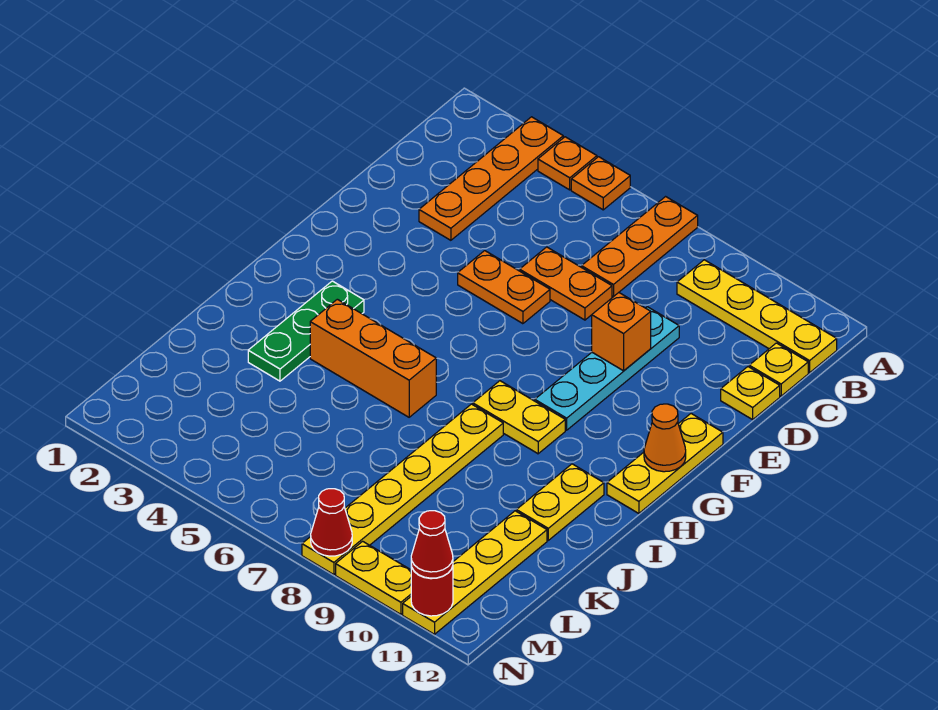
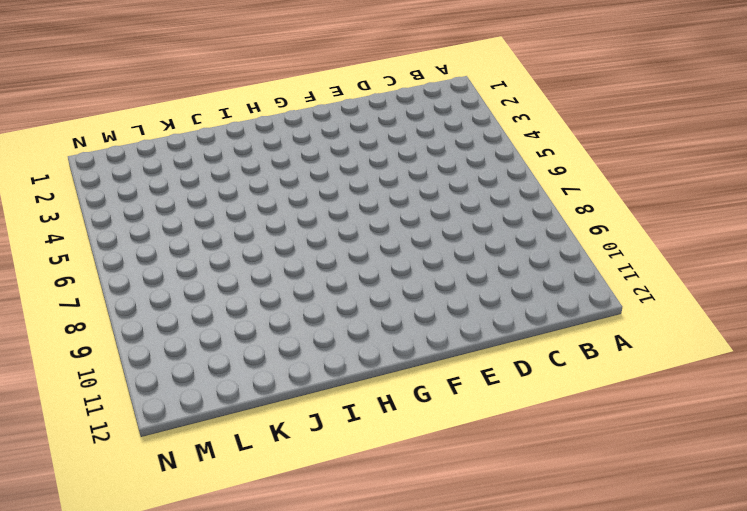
none -> orange 1x4 plate [419,117,563,240]
none -> orange 1x1 plate [538,137,597,190]
none -> orange 1x1 plate [571,157,630,210]

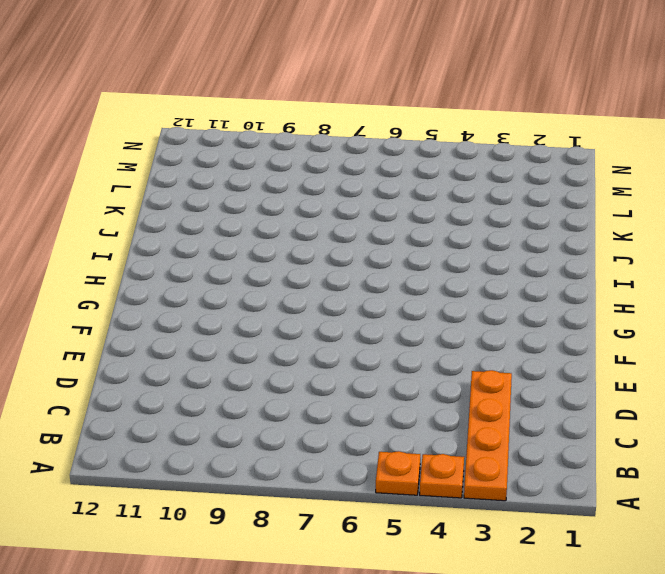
none -> orange 1x3 plate [582,197,698,297]
none -> yellow 1x4 plate [677,260,837,373]
none -> yellow 1x1 plate [749,343,808,396]

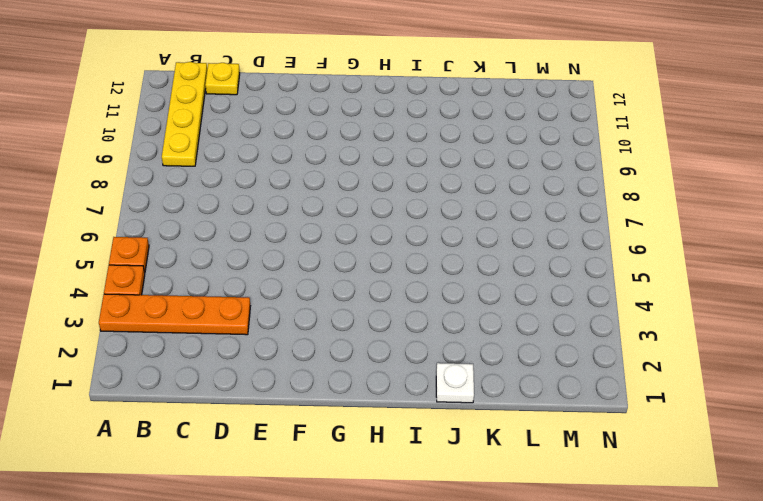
white 1x1 plate [436,363,474,403] -> none
none -> orange 1x3 plate [582,197,698,297]
none -> orange 1x2 plate [520,247,612,320]
none -> cyan 1x4 plate [535,307,679,430]

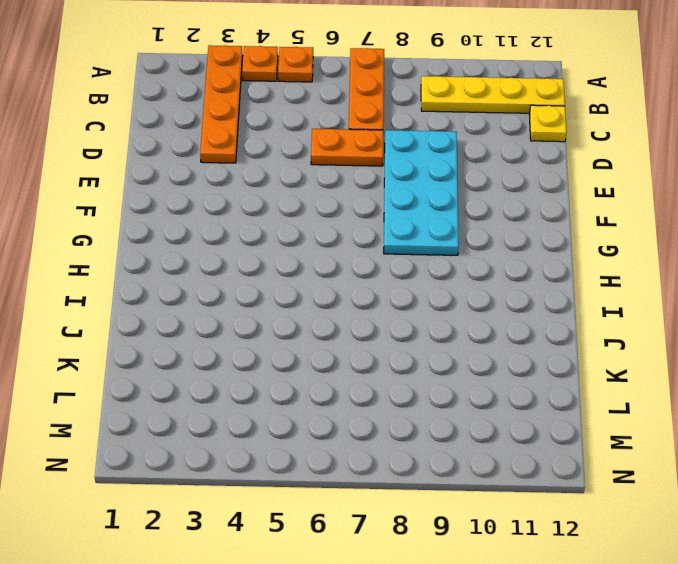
cyan 2x4 plate [384,130,459,255] -> cyan 1x4 plate [535,307,679,430]
none -> yellow 1x1 plate [721,367,780,420]
none -> orange 1x2 plate [458,251,550,324]
none -> yellow 1x3 plate [607,414,723,513]

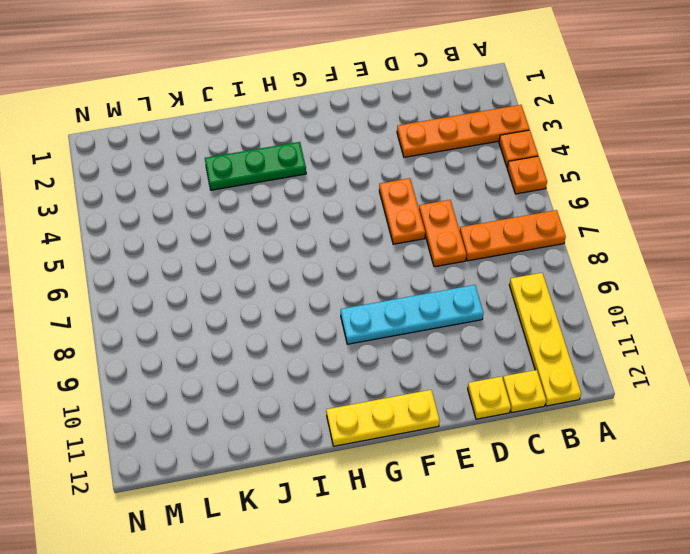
none -> yellow 1x2 plate [473,381,565,454]
none -> orange 1x3 brick [310,299,436,417]
none -> yellow 1x6 plate [302,404,503,575]

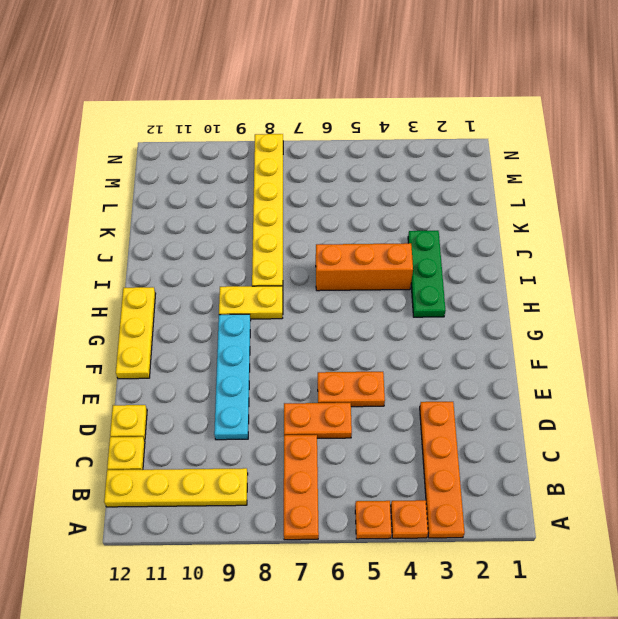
none -> yellow 1x2 plate [516,464,604,540]
none -> yellow 1x4 plate [403,511,547,634]
none -> yellow 1x2 plate [336,541,411,614]

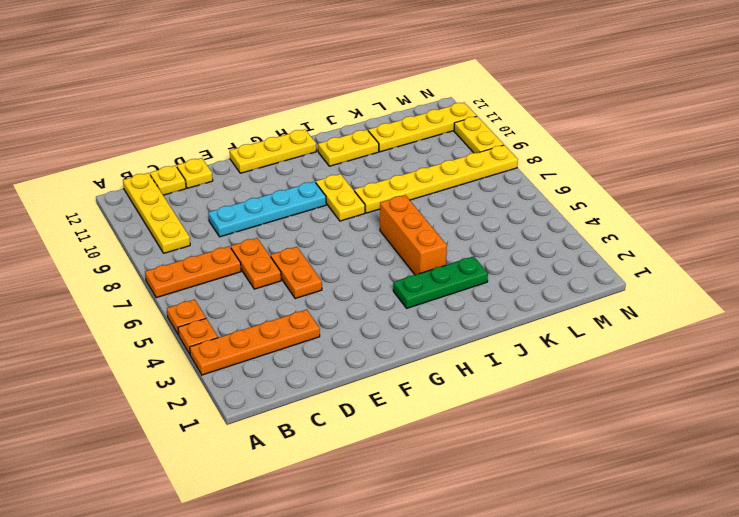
none -> orange 1x1 brick [592,293,651,371]
none -> orange 1x1 cone [644,404,686,472]
none -> red 1x1 cone [311,489,352,556]

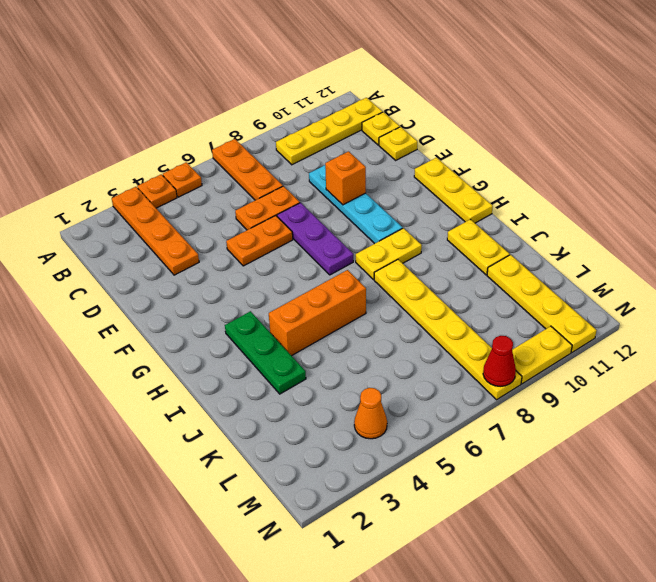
purple 1x3 plate [277,203,353,275] -> none
orange 1x1 cone [354,388,387,439] -> orange 1x1 cone moved to [644,404,686,472]
none -> red 1x1 round brick [411,566,453,616]
none -> red 1x1 cone [411,511,453,578]

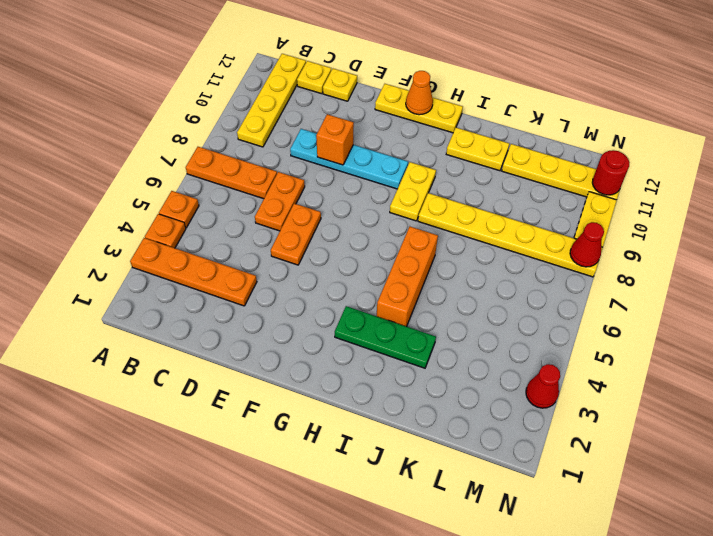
red 1x1 cone [526,364,560,408] -> red 1x1 cone moved to [411,511,453,578]

